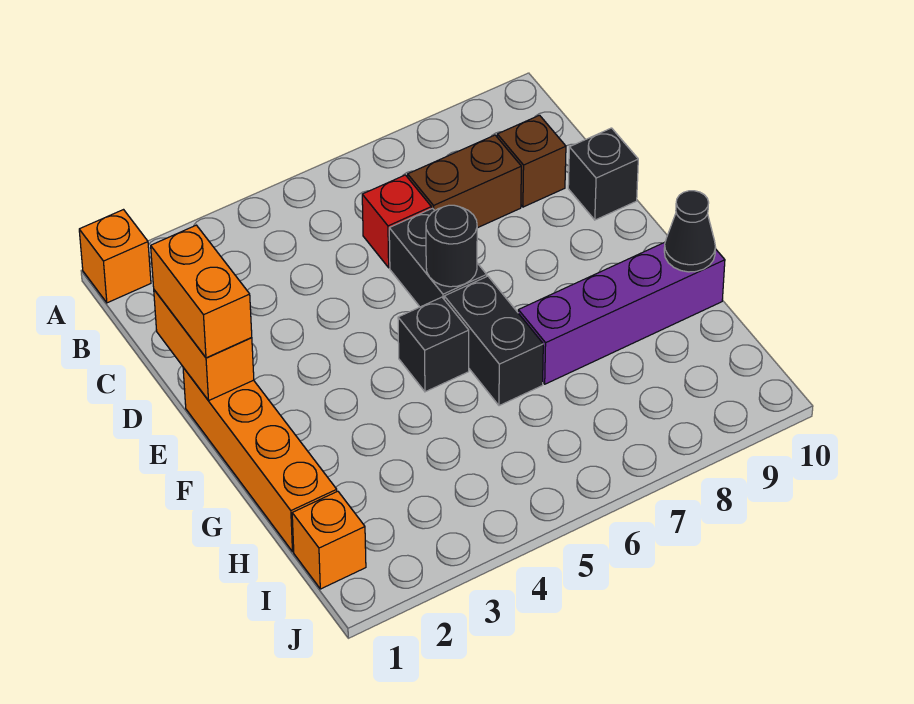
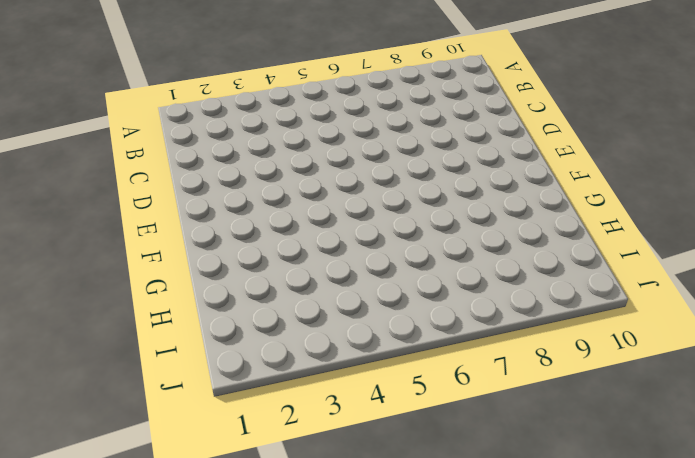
none -> orange 1x1 brick [79,210,151,303]
none -> red 1x1 brick [362,175,431,268]
none -> brown 1x2 brick [408,135,521,228]

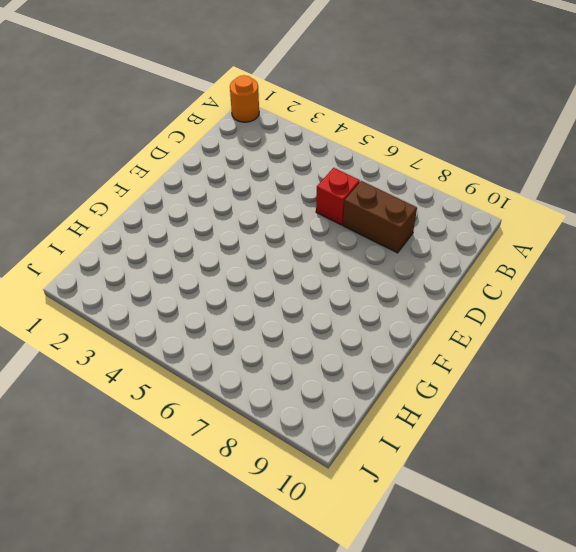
orange 1x1 round brick [230,75,259,122] -> orange 1x1 brick [79,210,151,303]
none -> brown 1x1 brick [497,115,566,207]
none -> black 1x2 brick [389,208,487,307]
none -> black 1x1 brick [568,128,638,220]

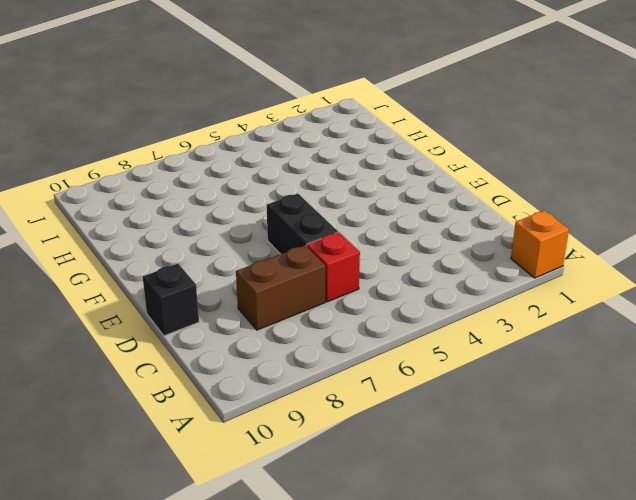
none -> brown 1x1 brick [497,115,566,207]
none -> orange 1x4 brick [183,368,337,552]
none -> black 1x1 brick [398,297,469,392]

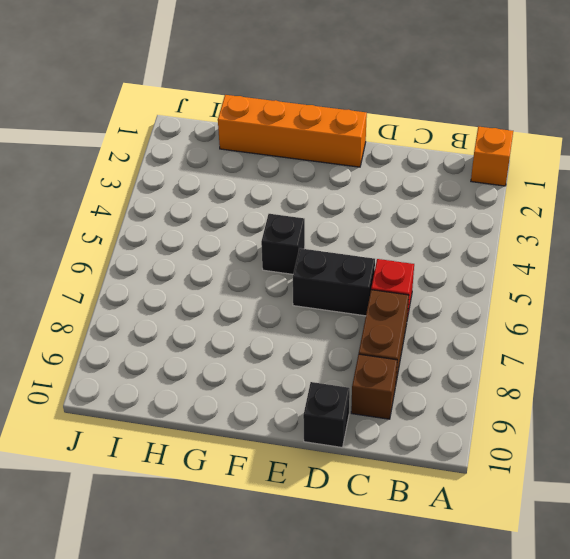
none -> black 1x2 brick [444,276,543,406]
none -> purple 1x4 brick [518,242,725,384]
none -> orange 1x1 brick [292,491,366,589]

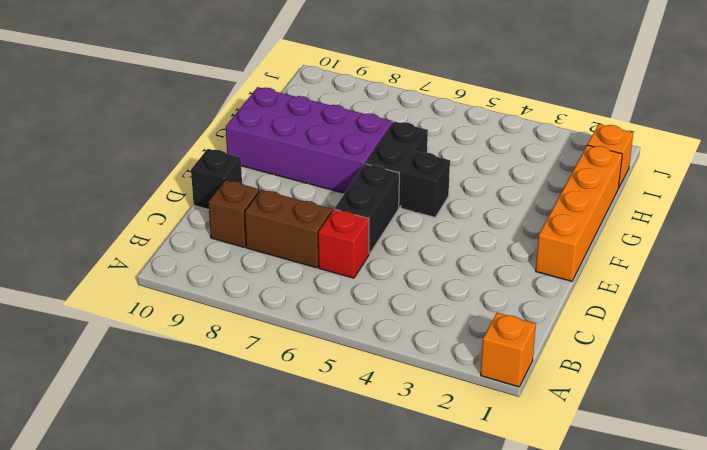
purple 2x4 brick [226,87,393,193] -> purple 1x4 brick [518,242,725,384]
none -> orange 1x2 brick [154,290,254,401]
none -> black 1x1 round brick [426,205,477,287]
none -> black 1x1 cone [664,191,716,272]

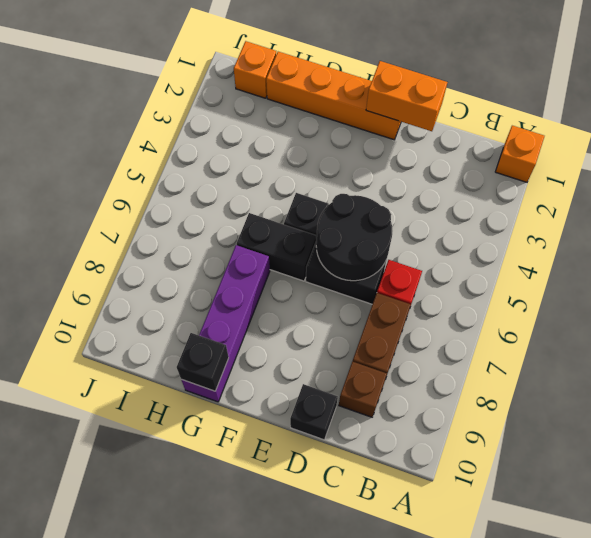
black 2x2 round brick [316,194,392,281] -> black 1x1 round brick [426,205,477,287]
black 1x1 brick [177,333,229,391] -> black 1x1 cone [664,191,716,272]
none -> orange 1x2 brick [151,225,252,358]

